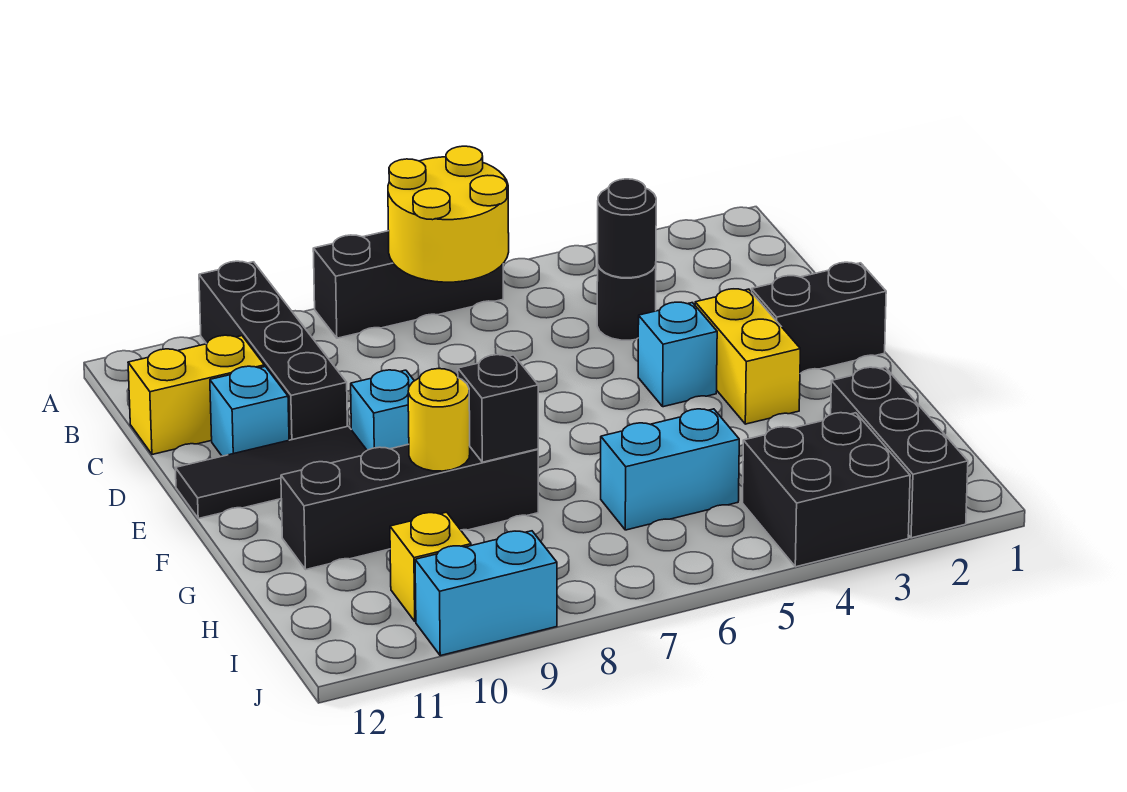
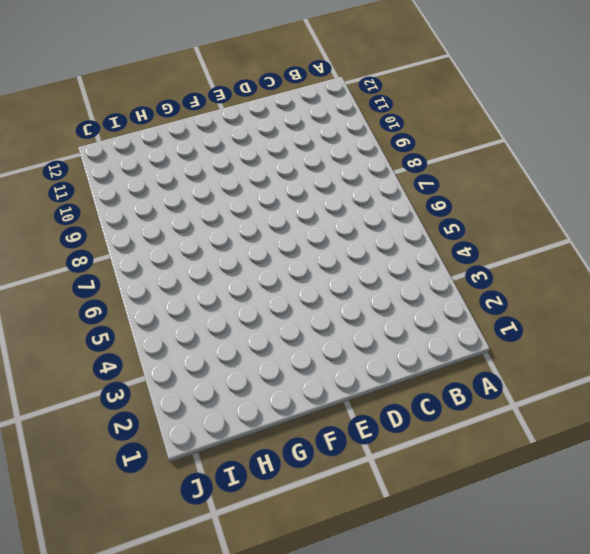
none -> black 1x3 brick [313,231,503,338]
none -> black 1x4 brick [199,261,347,440]
none -> black 1x1 round brick [597,266,656,340]

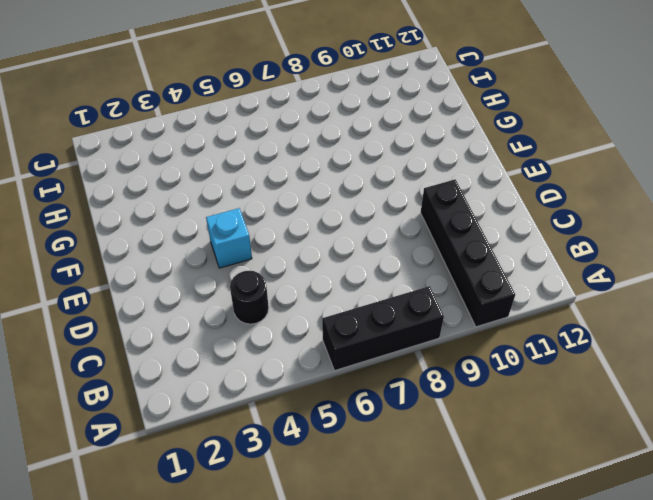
none -> yellow 1x2 brick [128,335,264,455]
none -> cyan 1x1 brick [210,366,289,456]
none -> black 1x2 brick [752,262,886,374]

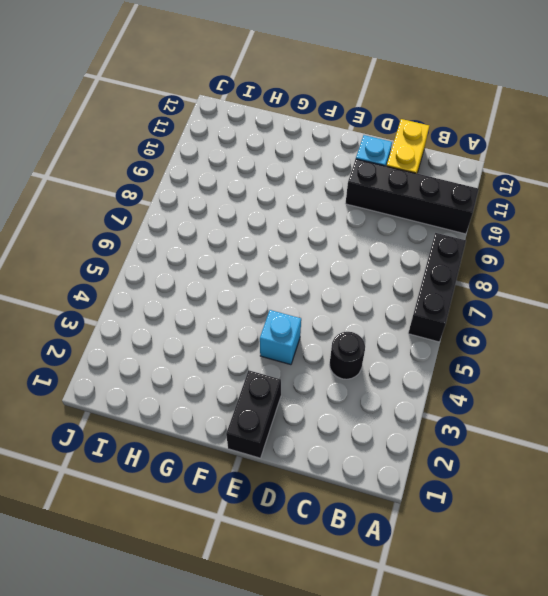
none -> yellow 1x2 brick [695,289,800,424]
none -> cyan 1x1 brick [351,370,414,450]
none -> black 1x3 tile [175,426,367,519]

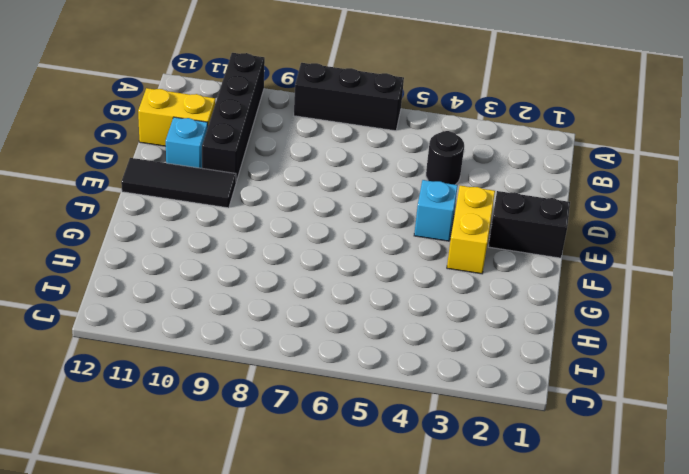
none -> cyan 1x1 brick [351,370,414,450]
none -> black 1x4 brick [281,444,538,570]
none -> black 1x3 brick [831,367,968,538]

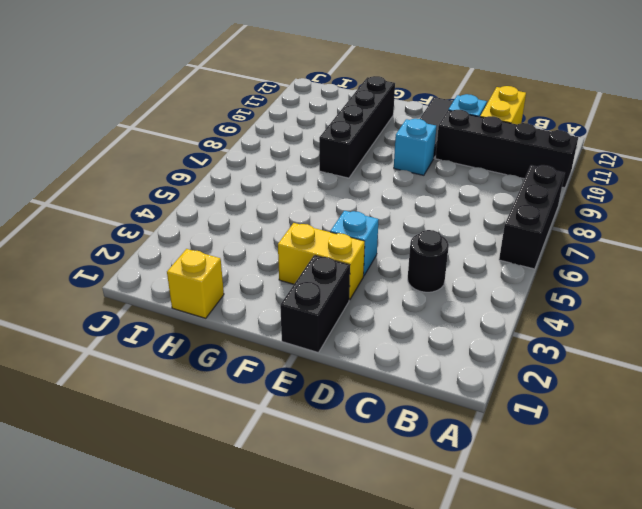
yellow 1x1 brick [167,249,224,318] -> yellow 1x1 brick moved to [390,512,471,622]
none -> black 1x3 brick [831,367,968,538]
none -> cyan 1x2 brick [601,409,739,530]
none -> black 2x2 brick [743,413,910,567]

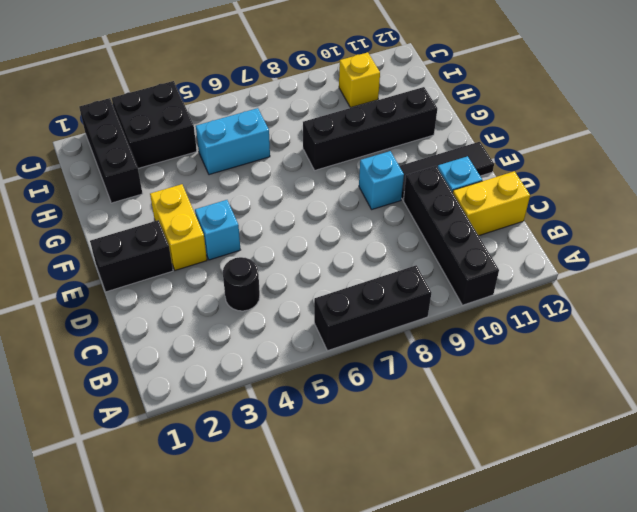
none -> cyan 1x2 brick [415,531,557,656]
none -> yellow 2x2 round brick [388,146,509,282]
none -> black 1x1 round brick [598,179,656,278]

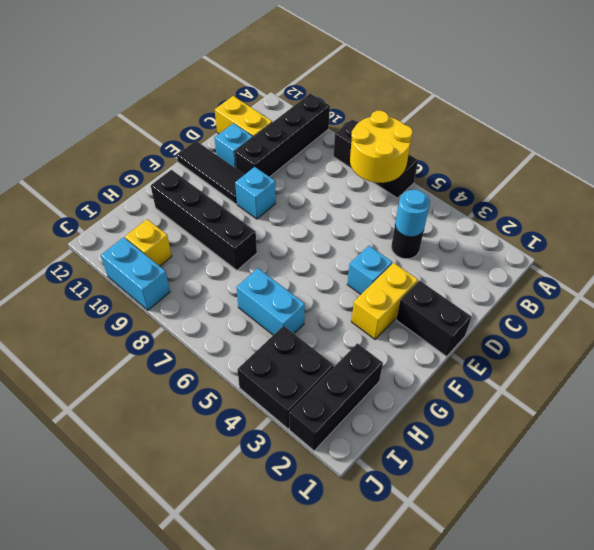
cyan 1x1 round brick [395,190,430,237] -> black 1x1 round brick [598,179,656,278]
none -> black 1x1 brick [458,355,538,462]
none -> yellow 1x1 round brick [408,369,470,471]

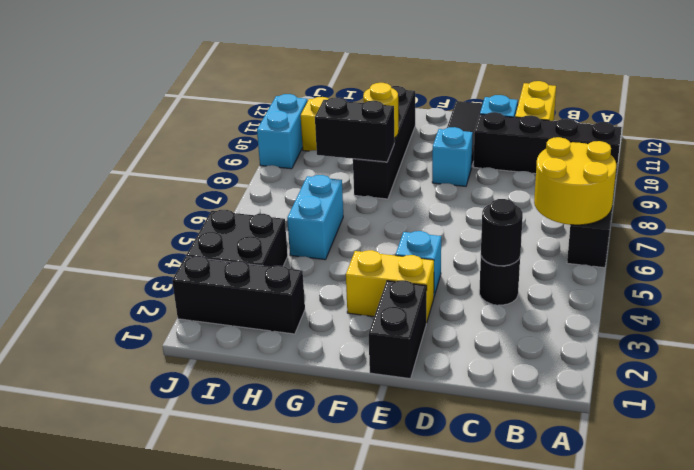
black 1x2 brick [315,97,394,162] -> black 1x1 brick [458,355,538,462]

